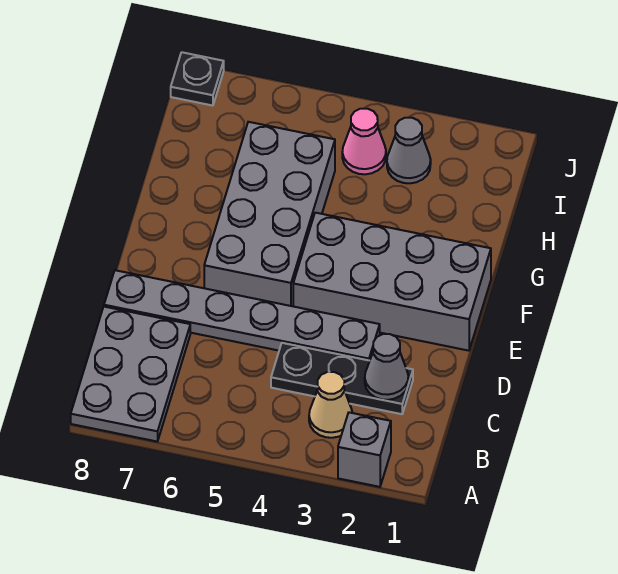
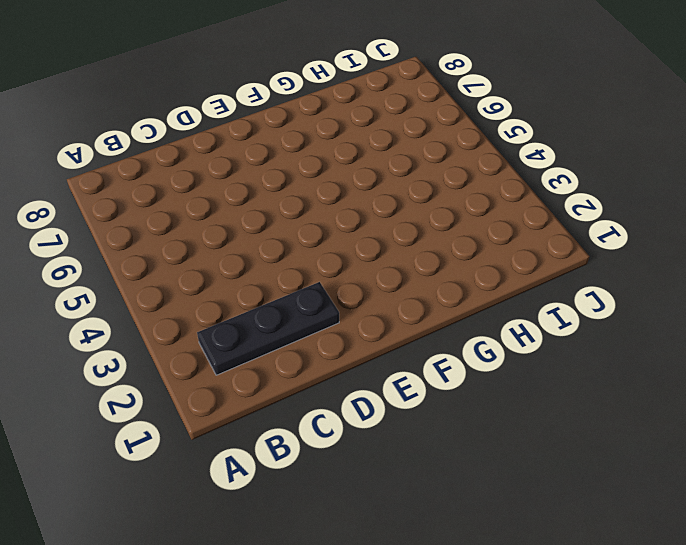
black 1x3 plate [197,282,339,375] -> black 1x3 plate turned to [271,343,413,414]
none -> grey 1x1 brick [338,412,391,487]
none -> grey 2x3 plate [71,307,190,441]

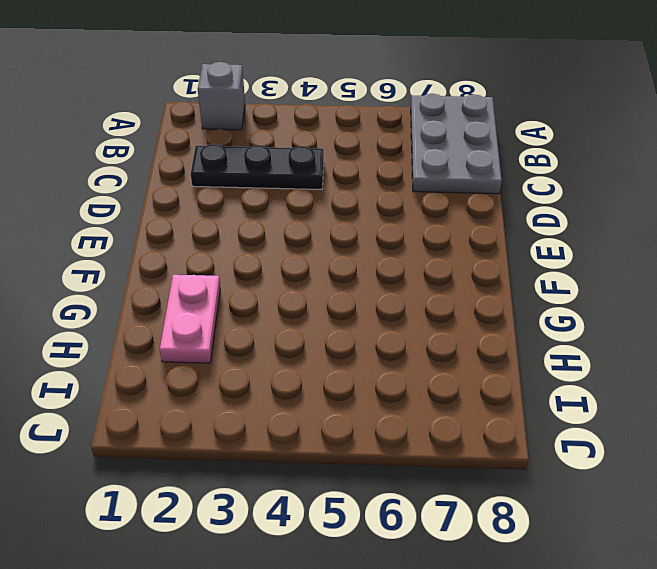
pink 1x2 plate [160,275,220,363] -> none
none -> tan 1x1 cone [309,372,352,438]
none -> grey 1x6 plate [104,270,380,361]

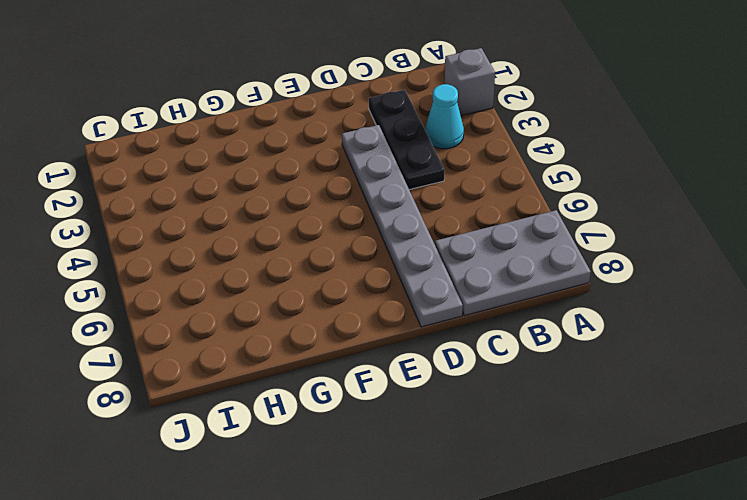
cyan 1x1 cone [425,84,464,149] -> tan 1x1 cone [309,372,352,438]
none -> grey 2x4 brick [293,213,491,351]
none -> grey 2x4 brick [204,122,335,306]

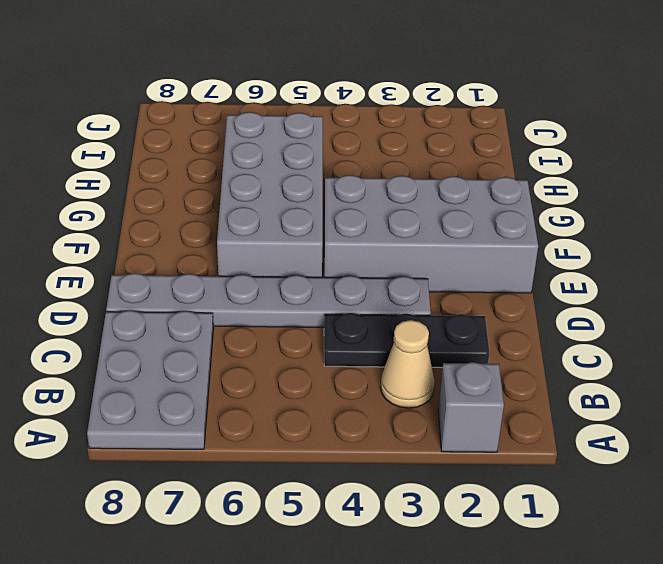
none -> grey 1x1 cone [387,118,431,183]
none -> pink 1x1 cone [342,109,386,174]

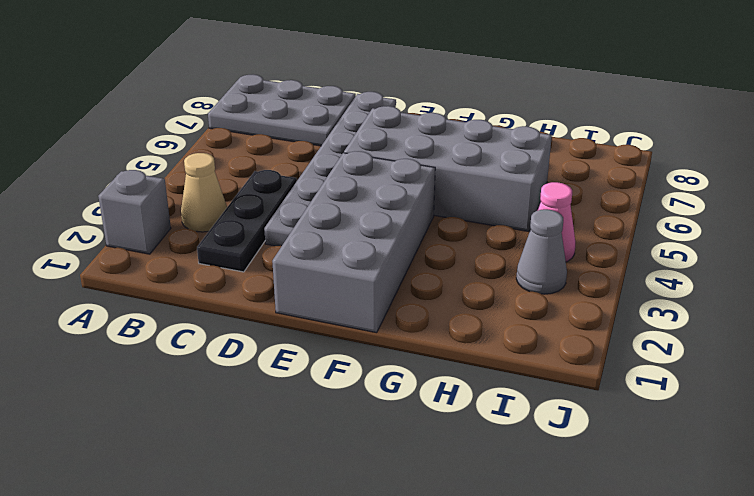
none -> black 1x1 plate [171,52,224,106]
none -> grey 1x1 cone [365,334,408,400]

